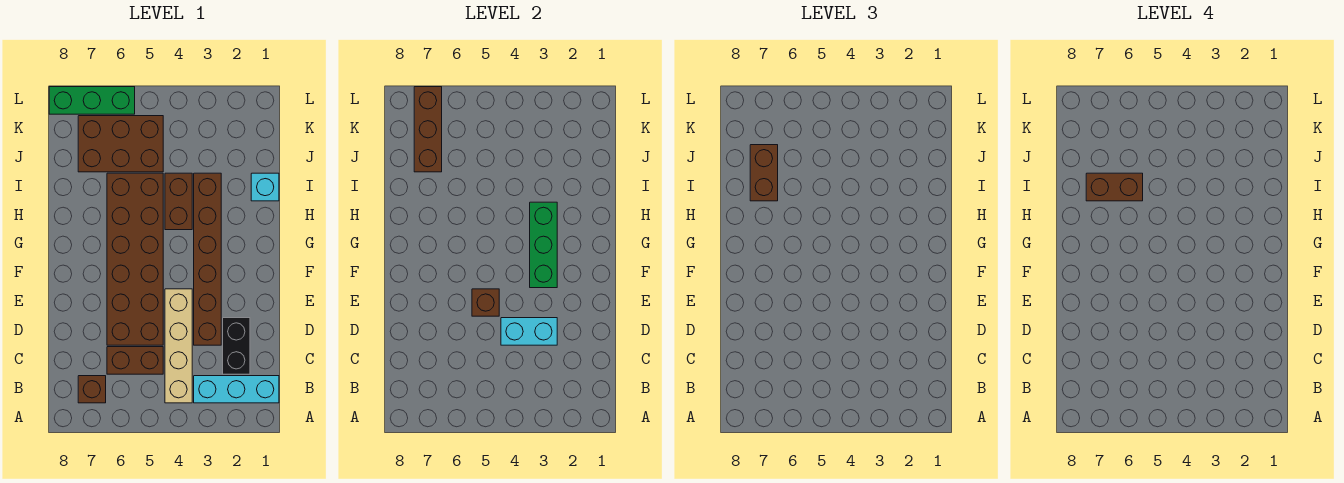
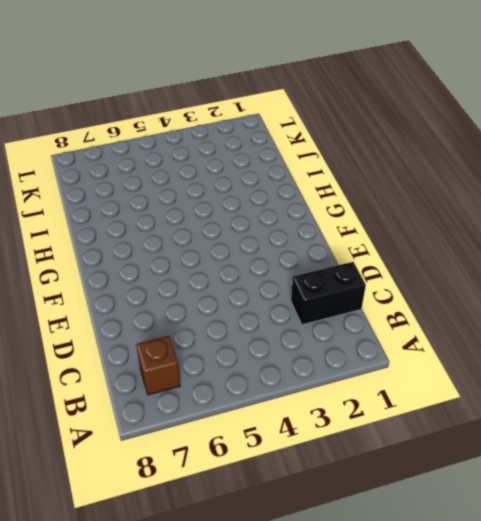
black 1x2 brick [291,262,366,325] -> black 1x2 brick turned to [223,318,250,374]
none -> cyan 1x3 brick [194,376,279,403]
none -> tan 1x4 brick [165,289,192,403]
none -> brown 1x2 brick [107,347,163,374]

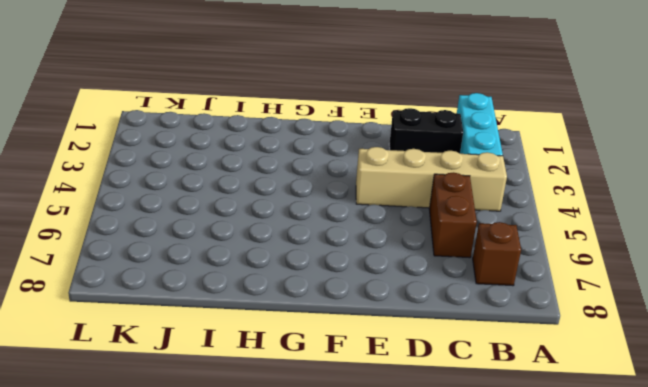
none -> brown 1x6 brick [194,173,221,345]
none -> brown 2x6 brick [107,173,163,345]
none -> brown 1x2 brick [165,173,192,230]

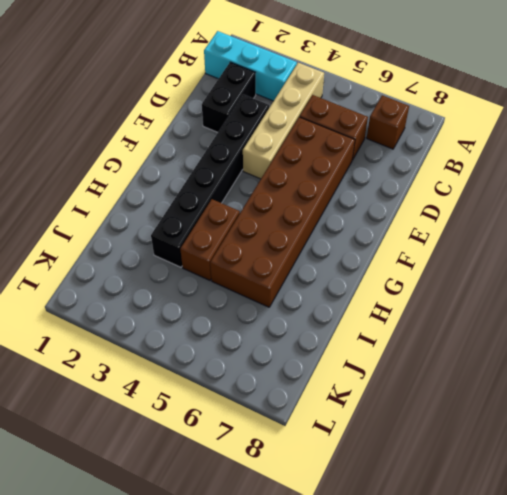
black 1x6 brick [151,94,269,267] -> brown 1x6 brick [194,173,221,345]
none -> cyan 1x1 brick [251,173,279,201]
none -> brown 2x3 brick [78,116,163,172]
none -> green 1x3 brick [49,87,135,114]

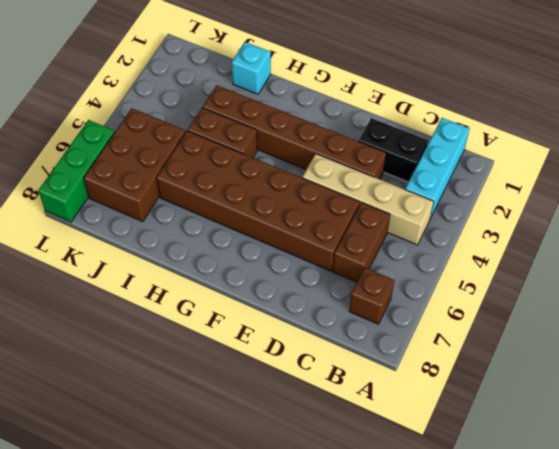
none -> cyan 1x2 brick [501,318,557,345]
none -> brown 1x1 brick [472,289,499,316]
none -> green 1x3 brick [530,202,557,288]

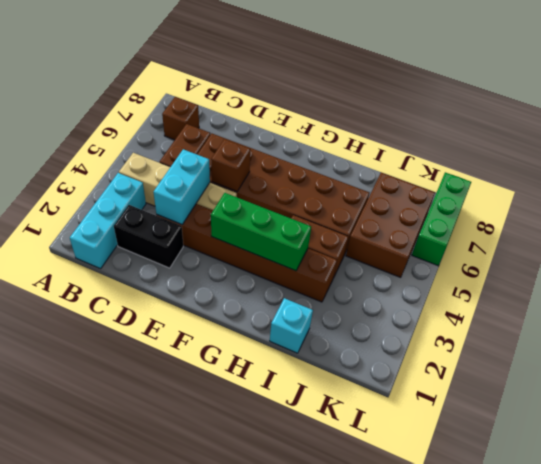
none -> brown 1x3 brick [414,87,442,172]
none -> brown 1x2 brick [750,145,778,201]
none -> brown 1x2 brick [1086,173,1143,201]

